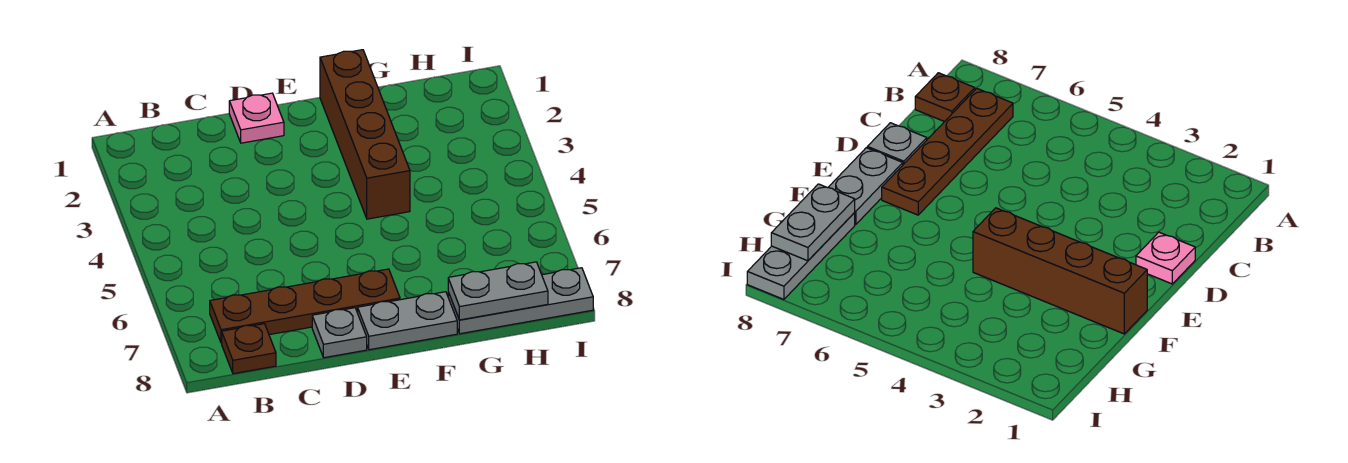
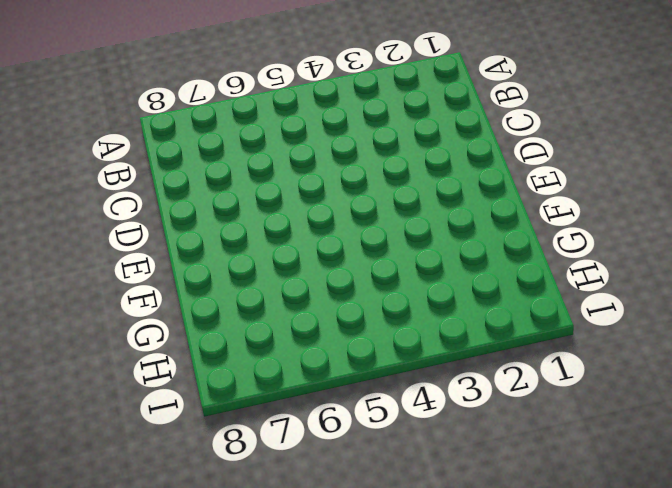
none -> brown 1x4 plate [210,269,400,343]
none -> brown 1x1 plate [222,324,276,374]

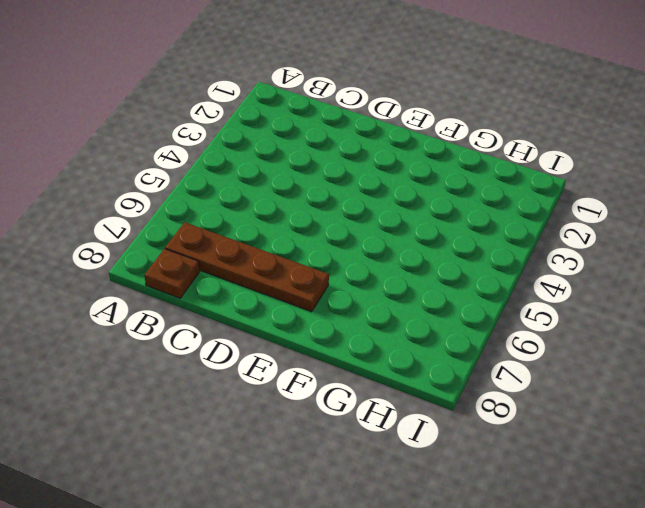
none -> pink 1x1 plate [229,93,284,143]
none -> grey 1x1 plate [312,308,367,358]

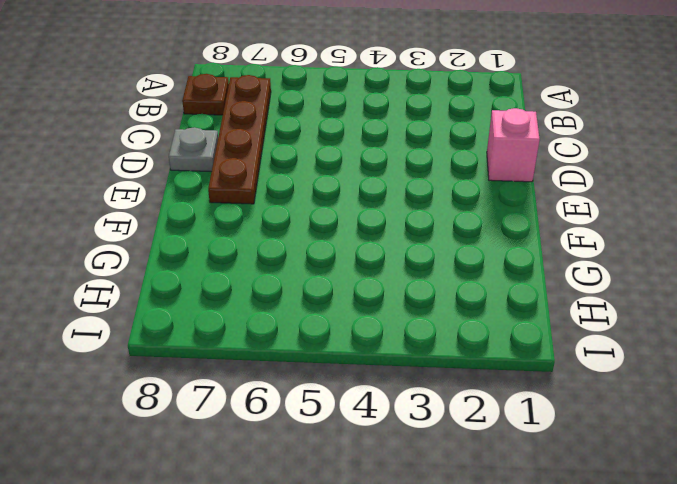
pink 1x1 brick [487,108,540,182] -> pink 1x1 plate [229,93,284,143]
none -> grey 1x2 plate [358,292,457,350]
none -> brown 1x4 brick [320,50,410,219]

